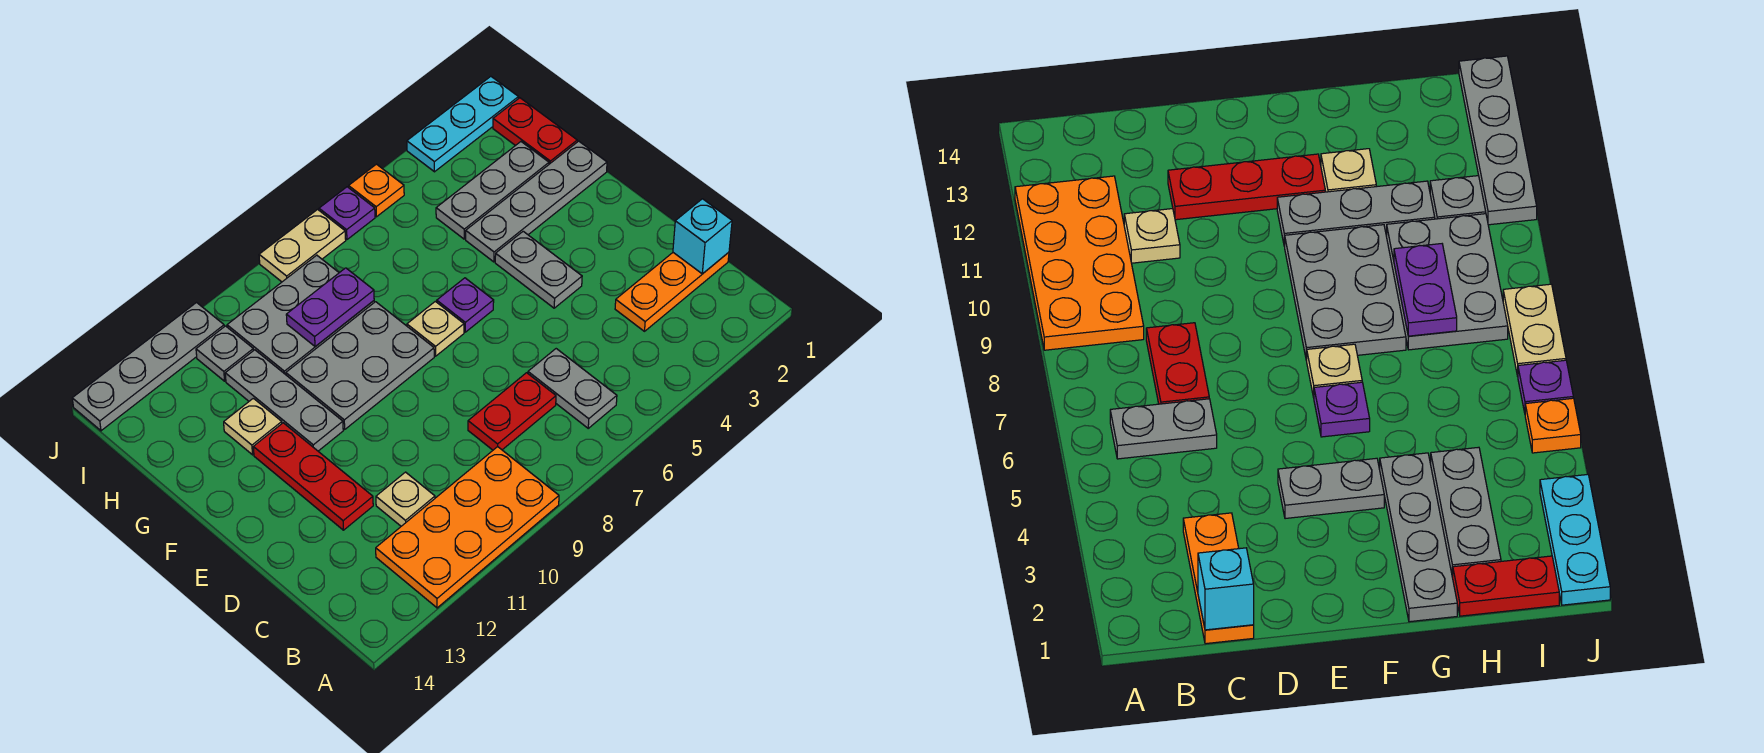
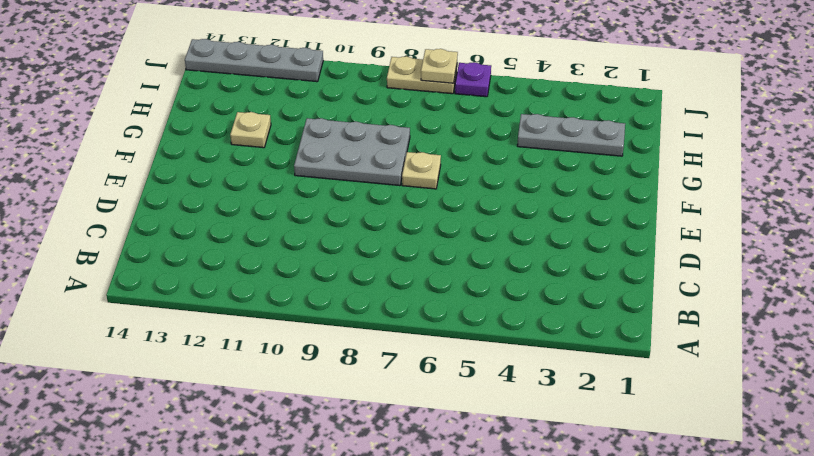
tan 1x1 plate [421,49,458,83] -> tan 1x1 plate moved to [376,472,435,526]
none -> orange 2x4 plate [376,447,559,608]
none -> grey 1x2 plate [528,349,617,428]
none -> orange 1x3 plate [615,252,729,331]

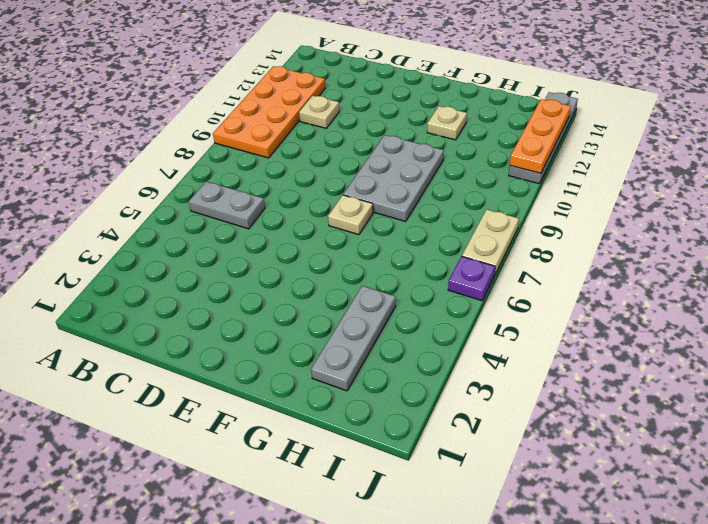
orange 1x3 plate [510,99,571,173] -> orange 1x3 plate moved to [615,252,729,331]
none -> red 1x2 plate [468,373,556,450]
none -> red 1x3 plate [253,423,373,530]
none -> grey 1x2 plate [495,231,582,308]

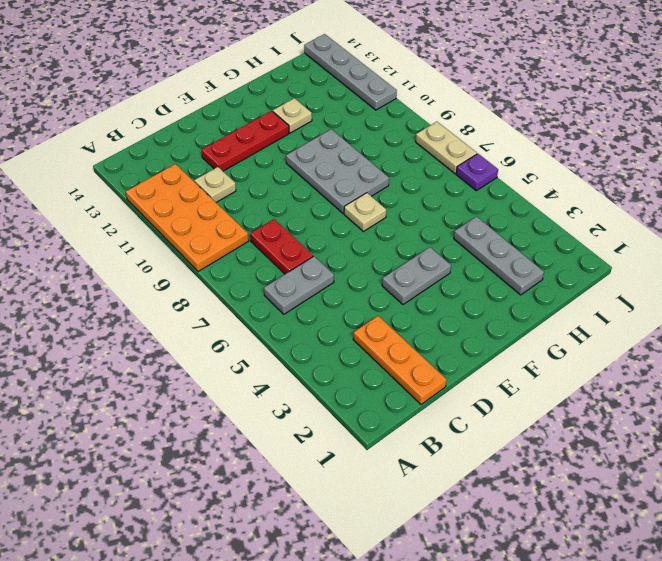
none -> purple 1x1 plate [437,278,494,332]
none -> grey 1x3 plate [225,350,343,451]
none -> grey 1x4 plate [466,141,607,262]

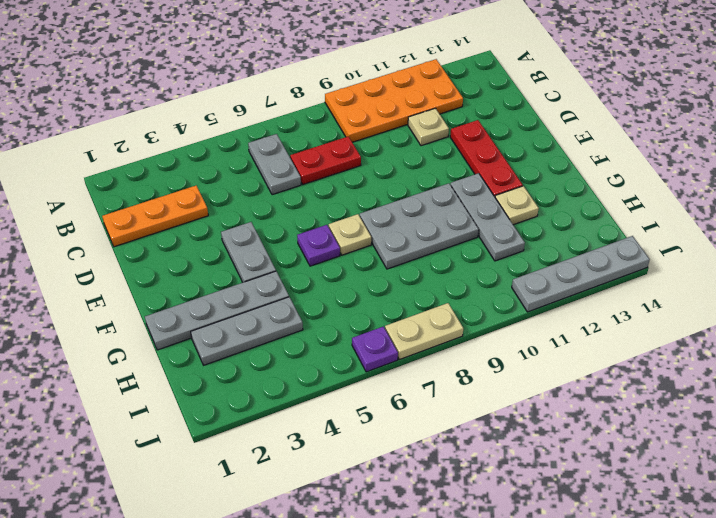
none -> red 1x2 plate [493,98,577,164]
none -> grey 2x3 plate [227,255,374,375]
none -> grey 1x1 plate [196,326,254,381]

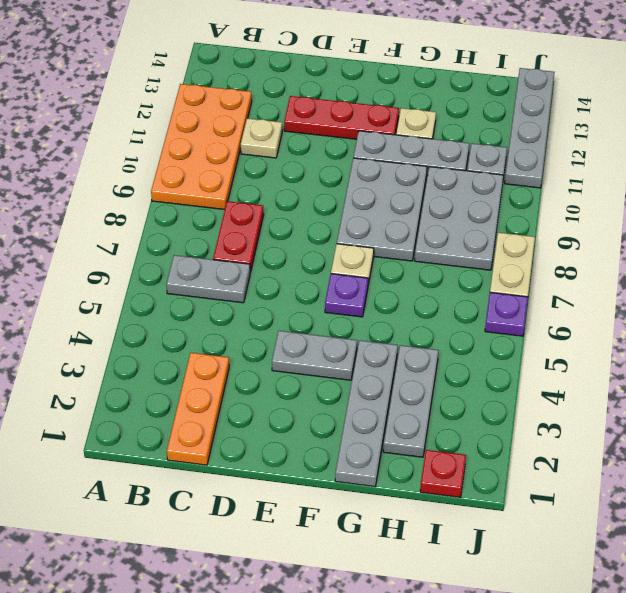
red 1x1 plate [420,450,466,497] -> red 1x2 plate [493,98,577,164]
none -> cyan 1x3 plate [407,76,518,172]
none -> orange 1x1 plate [349,164,404,217]
none -> cyan 1x1 brick [673,199,732,274]

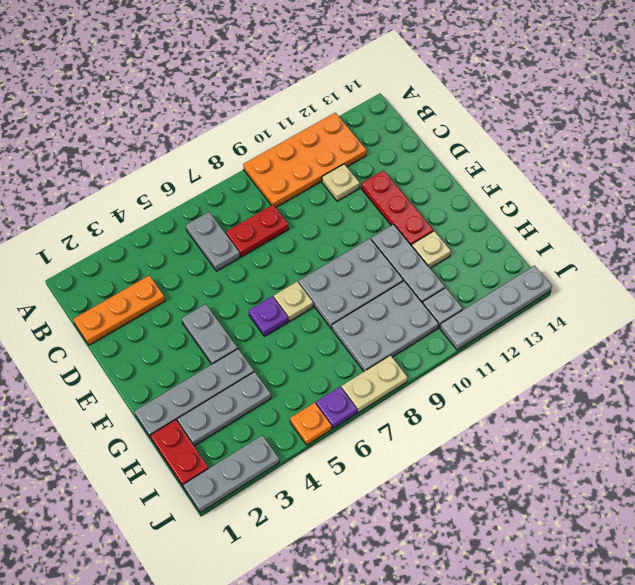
grey 1x3 plate [183,435,279,513] -> cyan 1x3 plate [407,76,518,172]
none -> cyan 1x1 brick [673,199,732,274]
none -> purple 1x2 plate [286,268,374,347]

